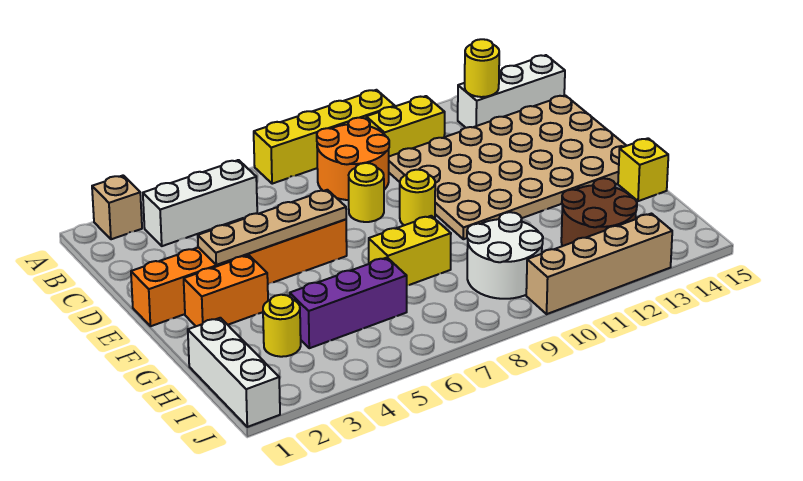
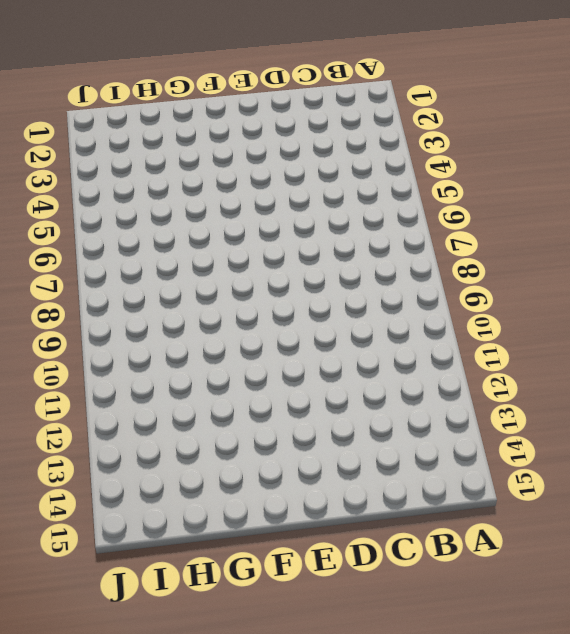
none -> tan 1x1 brick [92,176,142,239]
none -> yellow 1x4 brick [254,90,395,184]
none -> white 1x3 brick [143,160,257,246]

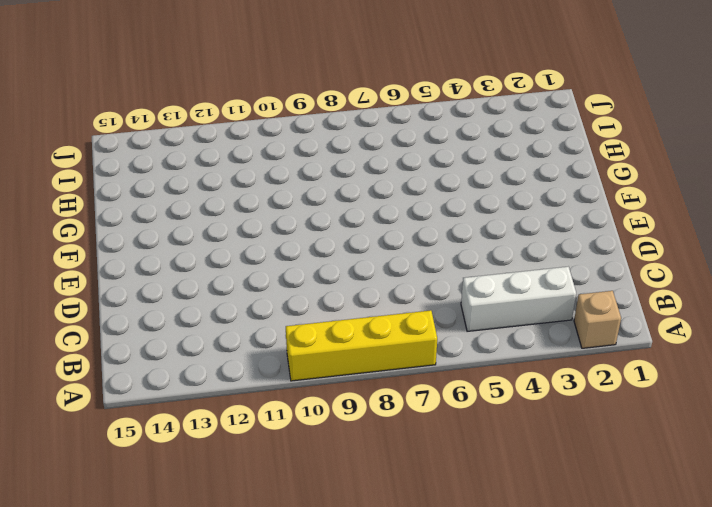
none -> orange 2x2 round brick [317,118,389,200]
none -> yellow 1x2 brick [366,96,445,156]
none -> white 1x3 brick [458,55,565,128]

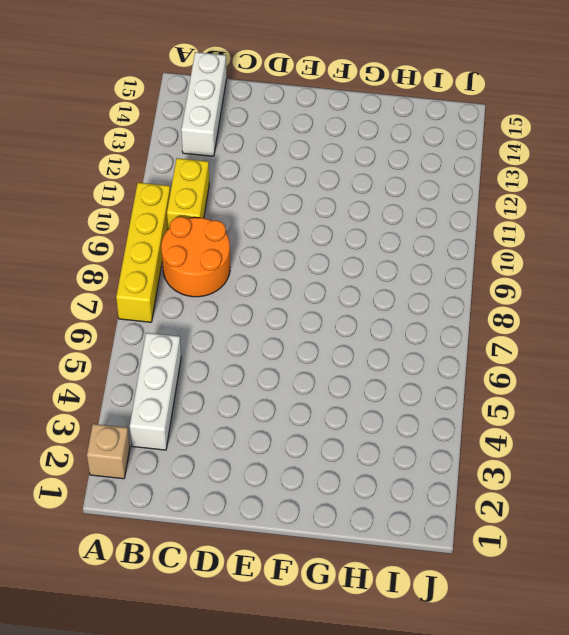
none -> tan 4x6 plate [389,95,626,239]
none -> yellow 1x1 round brick [349,163,384,222]
none -> orange 1x6 brick [131,219,347,326]

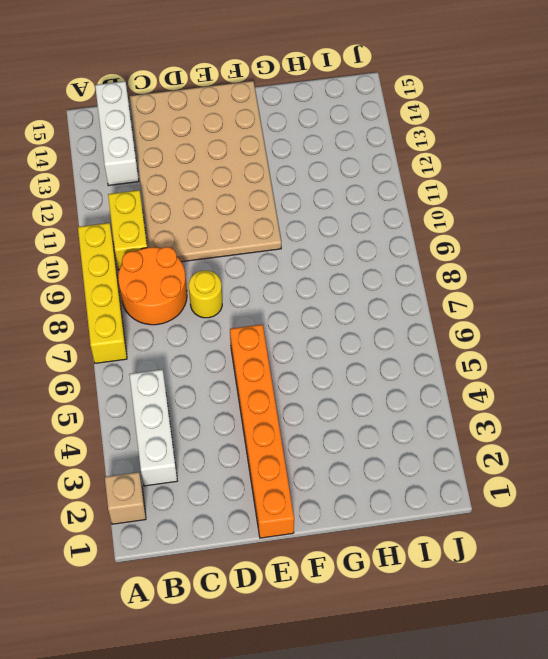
none -> yellow 1x1 round brick [400,170,435,225]
none -> orange 1x2 brick [184,255,268,326]
none -> yellow 1x2 brick [369,216,451,285]

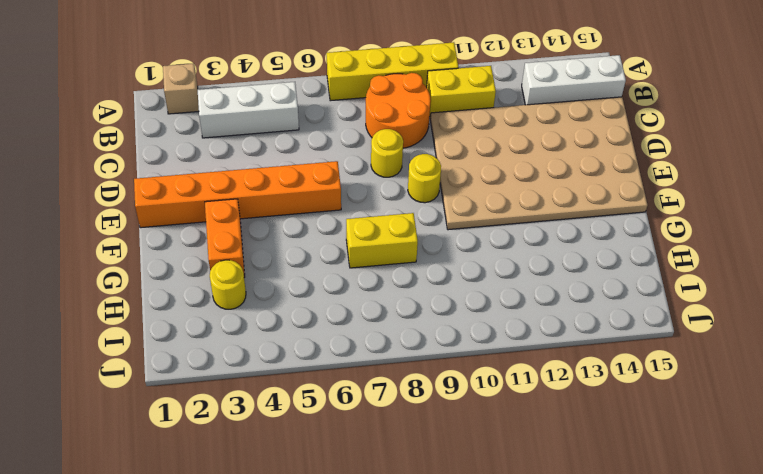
orange 1x2 brick [205,199,245,277] -> orange 1x2 brick turned to [184,255,268,326]
none -> yellow 1x1 brick [618,138,668,201]
none -> white 1x3 brick [188,318,280,427]
none -> purple 1x3 brick [290,258,407,348]

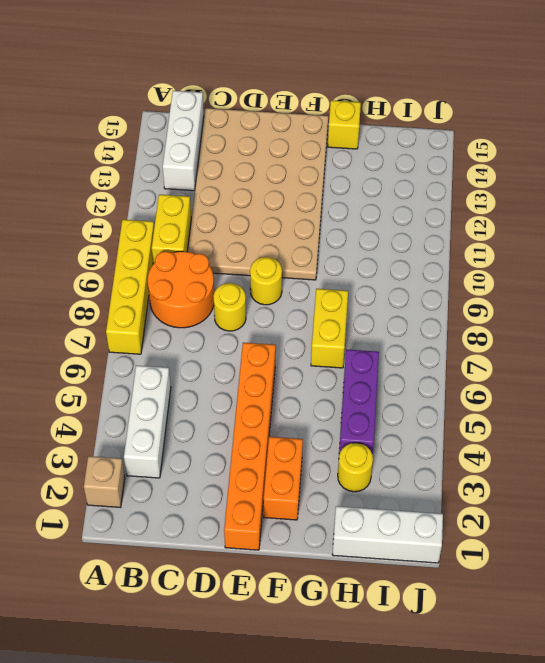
none -> white 2x2 round brick [467,212,543,299]
none -> brown 2x2 round brick [561,178,637,246]
none -> tan 1x4 brick [526,214,672,314]

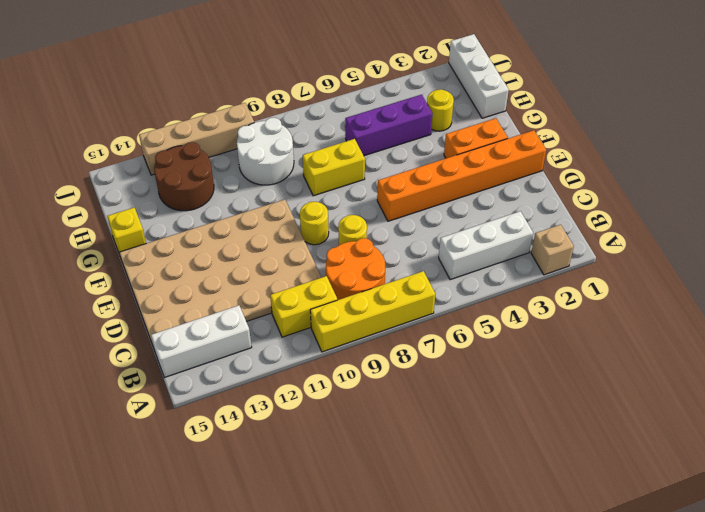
none -> yellow 1x1 round brick [465,39,499,97]
none -> tan 1x4 plate [198,190,346,265]

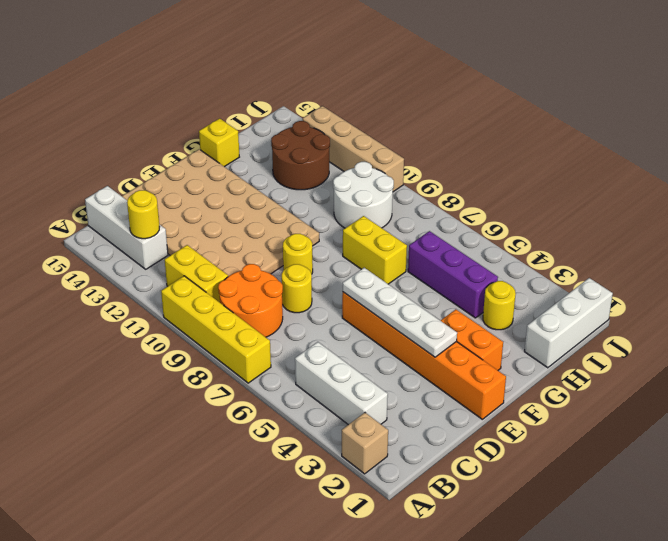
white 1x4 plate [343,268,457,357] -> tan 1x4 plate [198,190,346,265]

